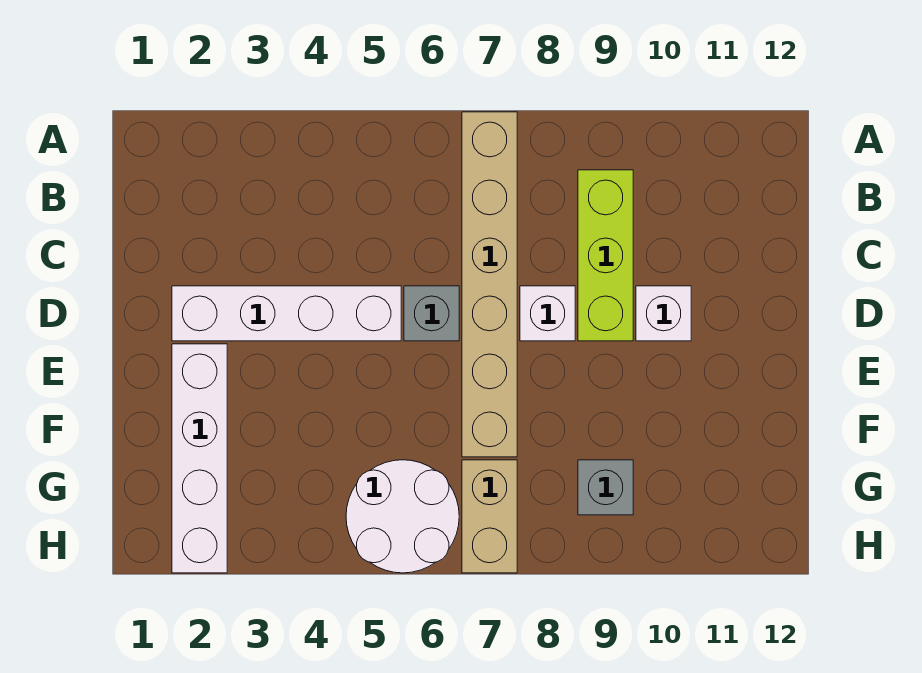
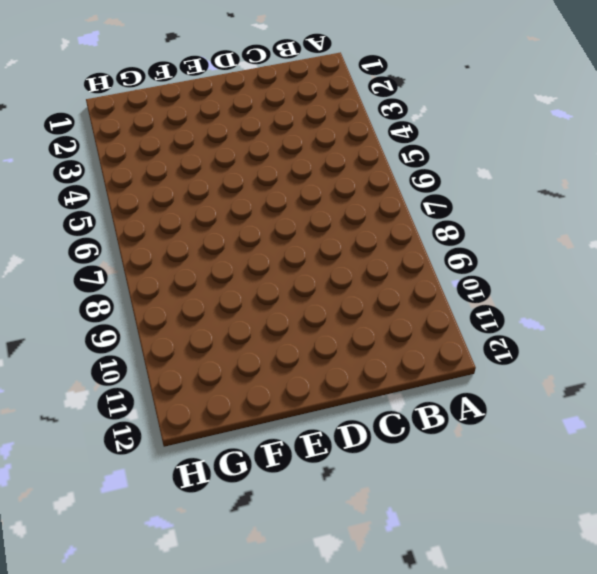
none -> tan 1x6 brick [462,112,517,457]
none -> lime 1x3 brick [578,170,633,341]

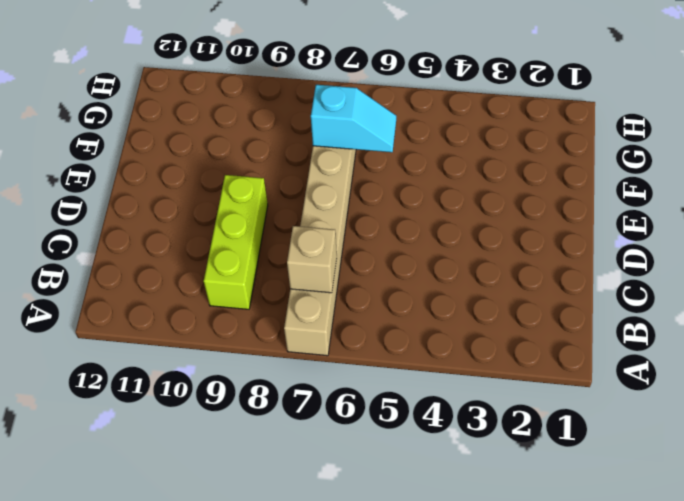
tan 1x1 brick [287,226,337,293] -> none
cyan 1x2 slope [311,85,396,152] -> none
none -> white 1x4 brick [172,286,401,341]
none -> grey 1x1 brick [404,286,459,341]

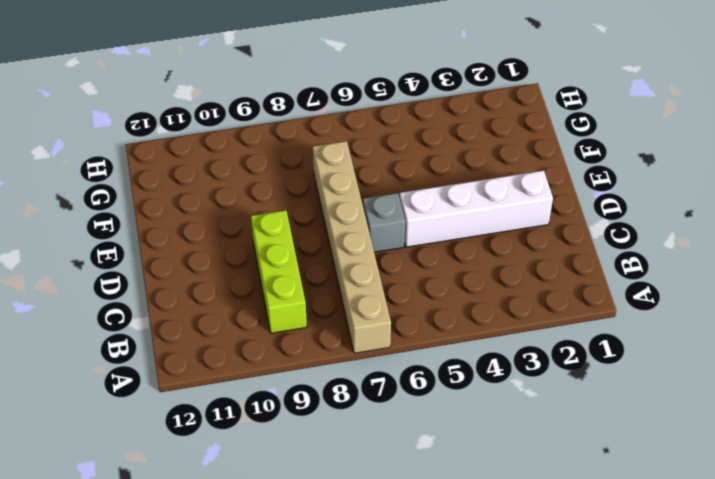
none -> white 1x1 brick [520,286,575,341]
none -> white 1x1 brick [636,286,691,341]

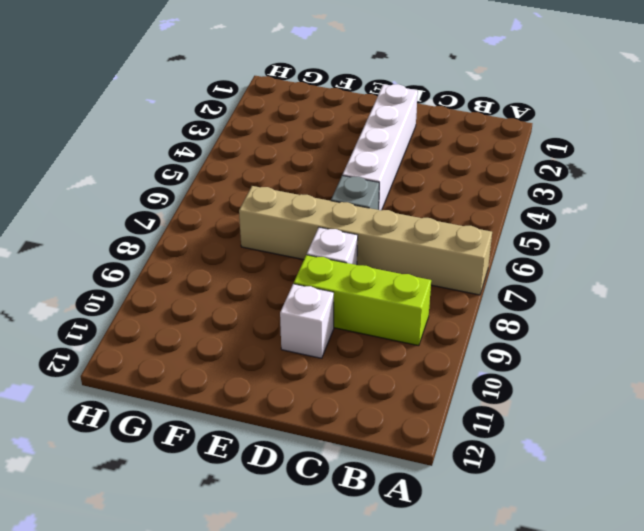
none -> white 1x4 brick [172,344,227,573]
none -> white 2x2 round brick [346,460,459,573]

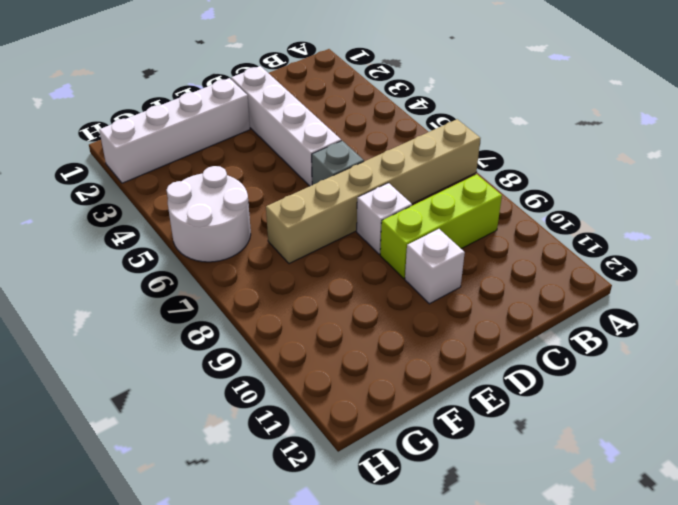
none -> tan 1x2 brick [462,460,517,573]
none -> grey 1x1 brick [578,460,633,515]

